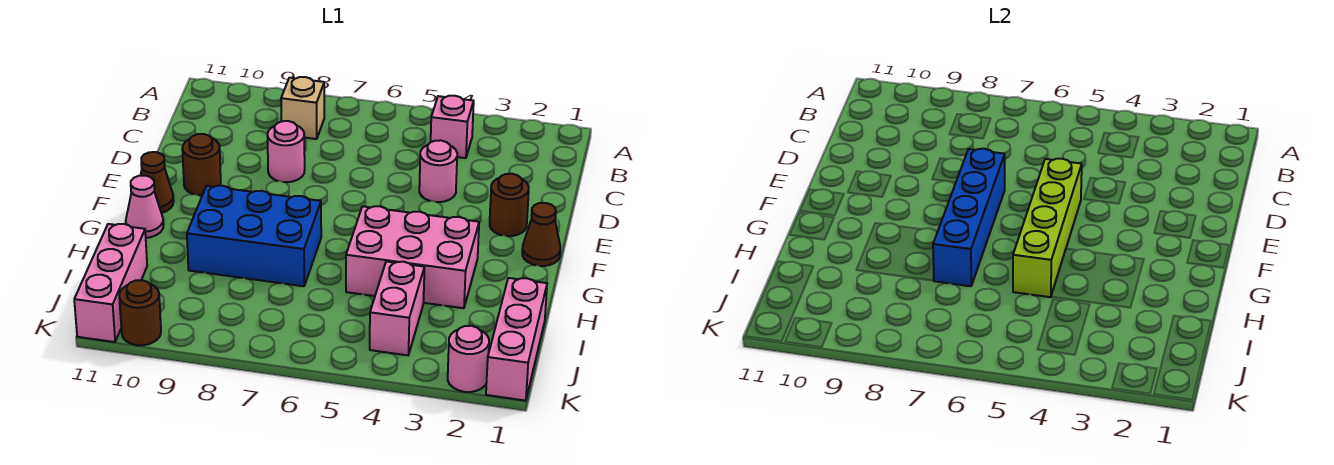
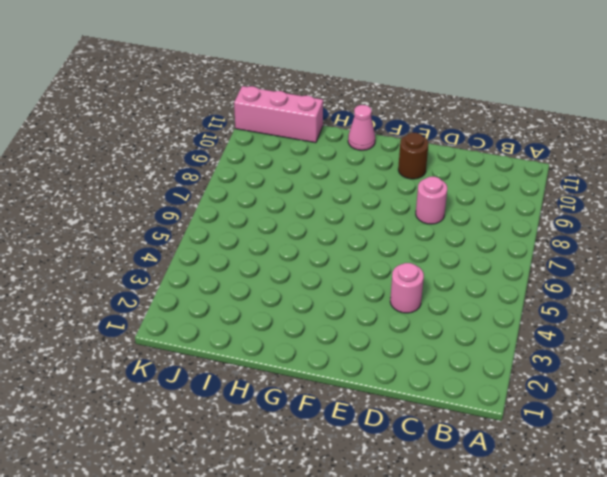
none -> pink 1x1 brick [431,96,474,158]
none -> tan 1x1 brick [281,77,324,139]
none -> brown 1x1 round brick [490,174,529,236]

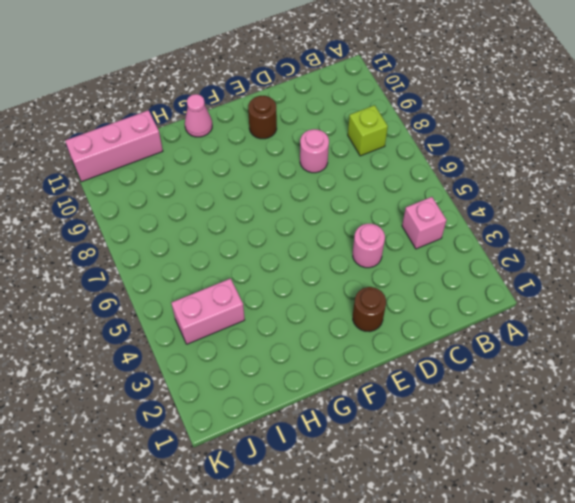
lime 1x1 brick [348,105,388,156] -> tan 1x1 brick [281,77,324,139]
none -> brown 1x1 cone [522,203,560,266]
none -> brown 1x1 cone [141,152,174,213]
none -> pink 2x3 brick [346,206,479,308]

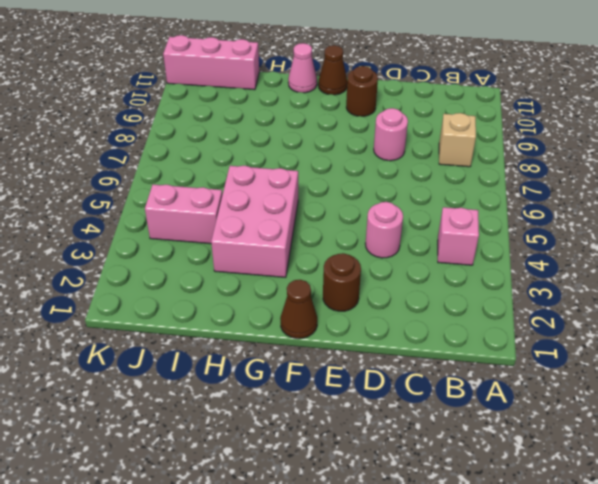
none -> blue 2x3 brick [187,186,321,286]
none -> pink 1x3 brick [486,278,547,401]
none -> pink 1x1 round brick [448,326,489,392]

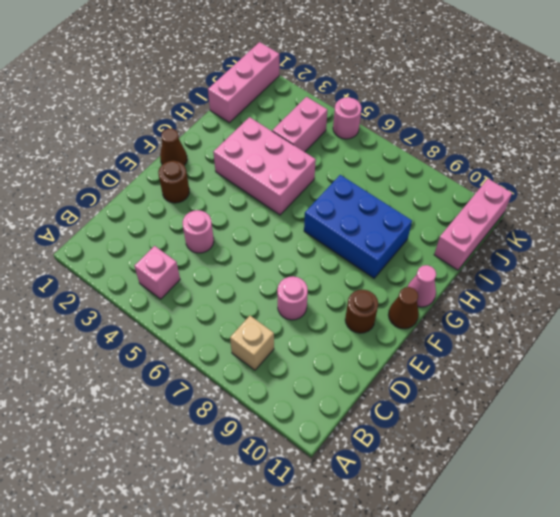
pink 1x1 round brick [333,97,361,139] -> pink 1x1 round brick moved to [448,326,489,392]
none -> brown 1x1 round brick [119,280,161,345]
none -> lime 1x4 brick [1013,159,1082,297]
none -> blue 1x4 brick [933,149,1005,286]

